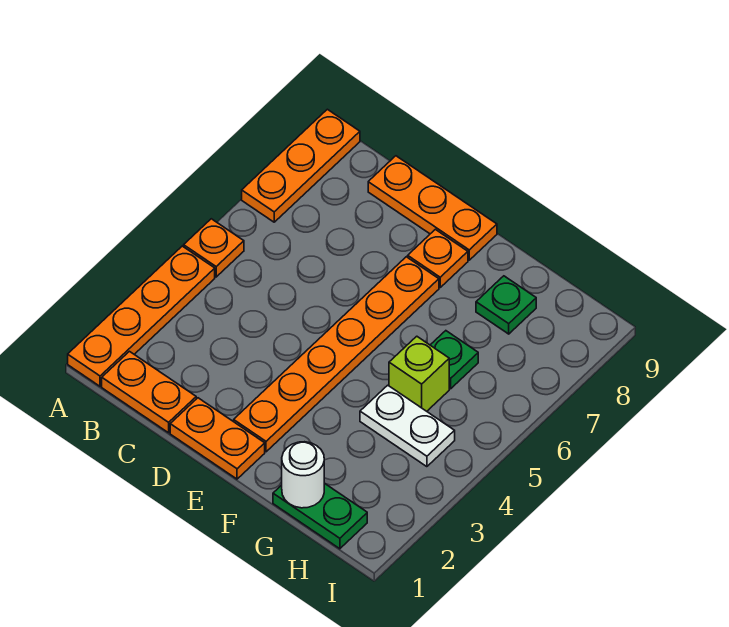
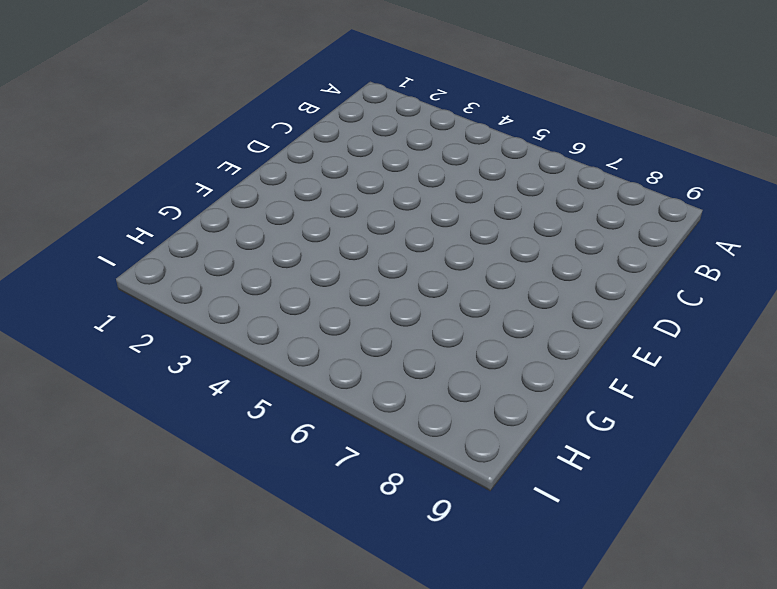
none -> orange 1x4 plate [68,246,215,386]
none -> orange 1x1 plate [184,219,244,277]
none -> orange 1x3 plate [242,109,360,222]

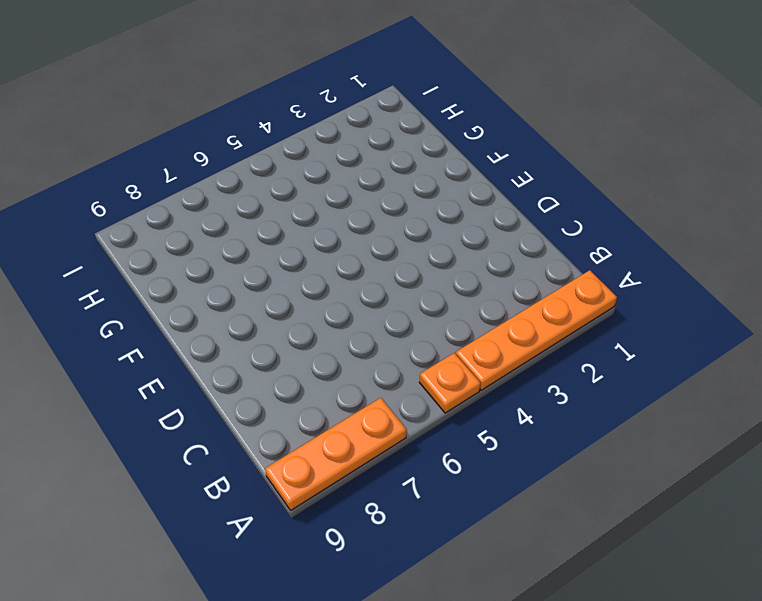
none -> orange 1x2 plate [102,351,196,433]
none -> orange 1x3 plate [368,156,497,260]
none -> orange 1x2 plate [170,398,265,479]

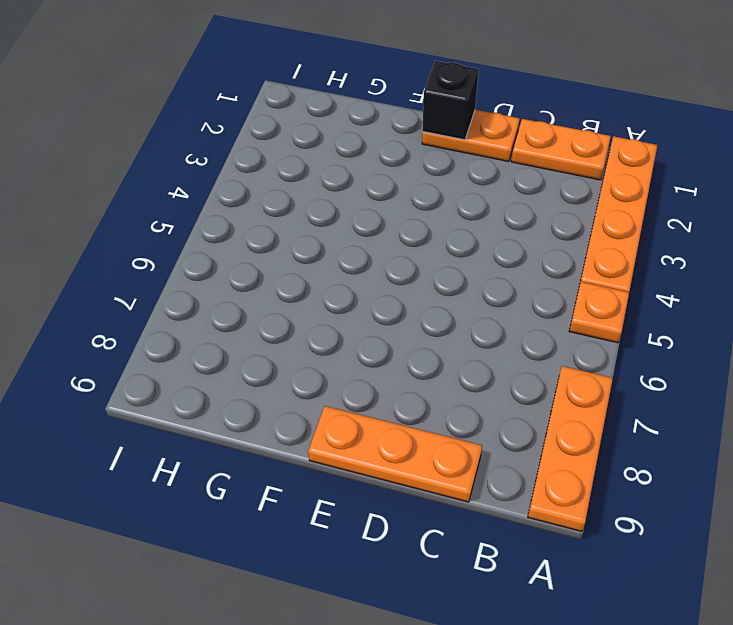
black 1x1 brick [423,61,479,140] -> none
none -> orange 1x6 plate [234,257,439,452]
none -> orange 1x1 plate [408,229,468,287]
none -> green 1x2 plate [273,483,367,549]

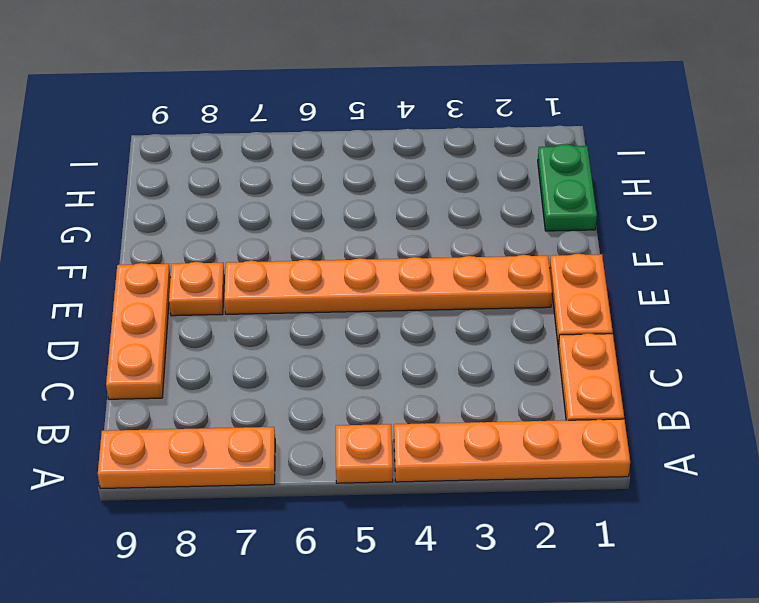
none -> white 1x2 plate [360,385,455,467]
none -> lime 1x1 brick [389,336,449,411]
none -> green 1x1 plate [431,331,478,389]

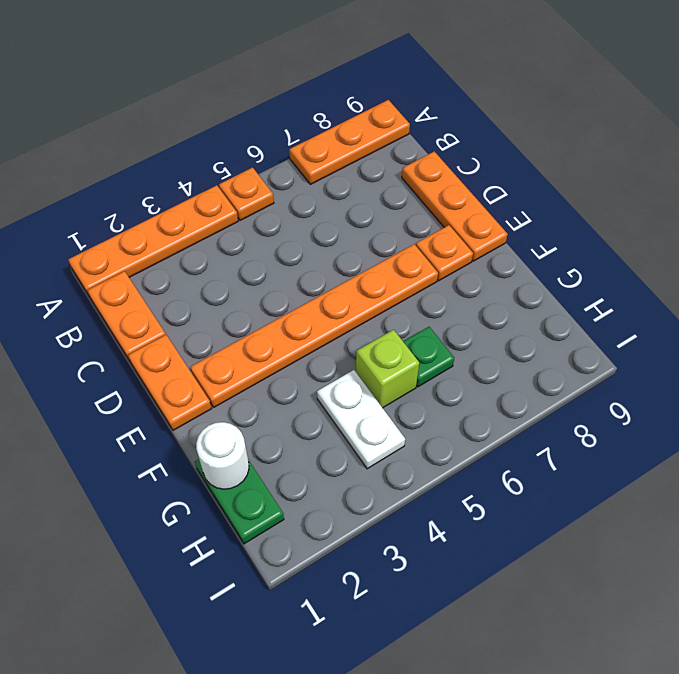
none -> green 1x1 plate [476,276,536,334]

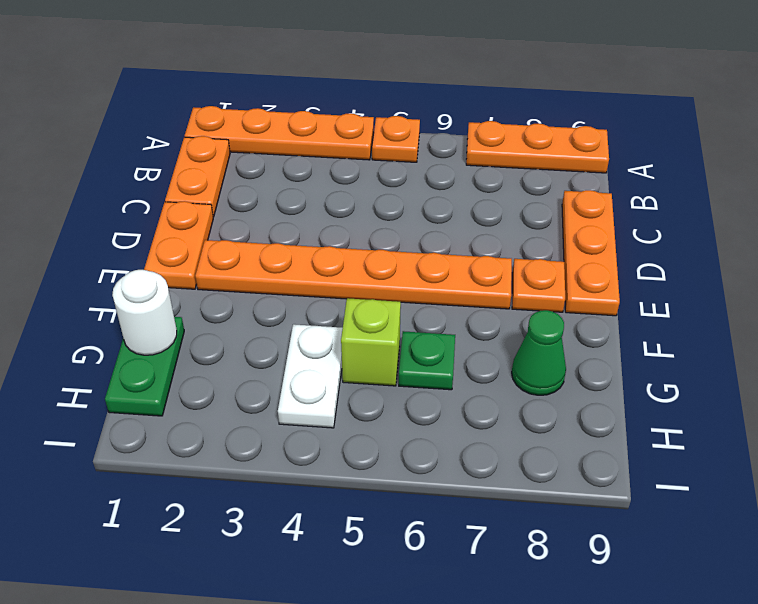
green 1x1 cone [512,310,566,395] -> green 1x1 plate [476,276,536,334]

